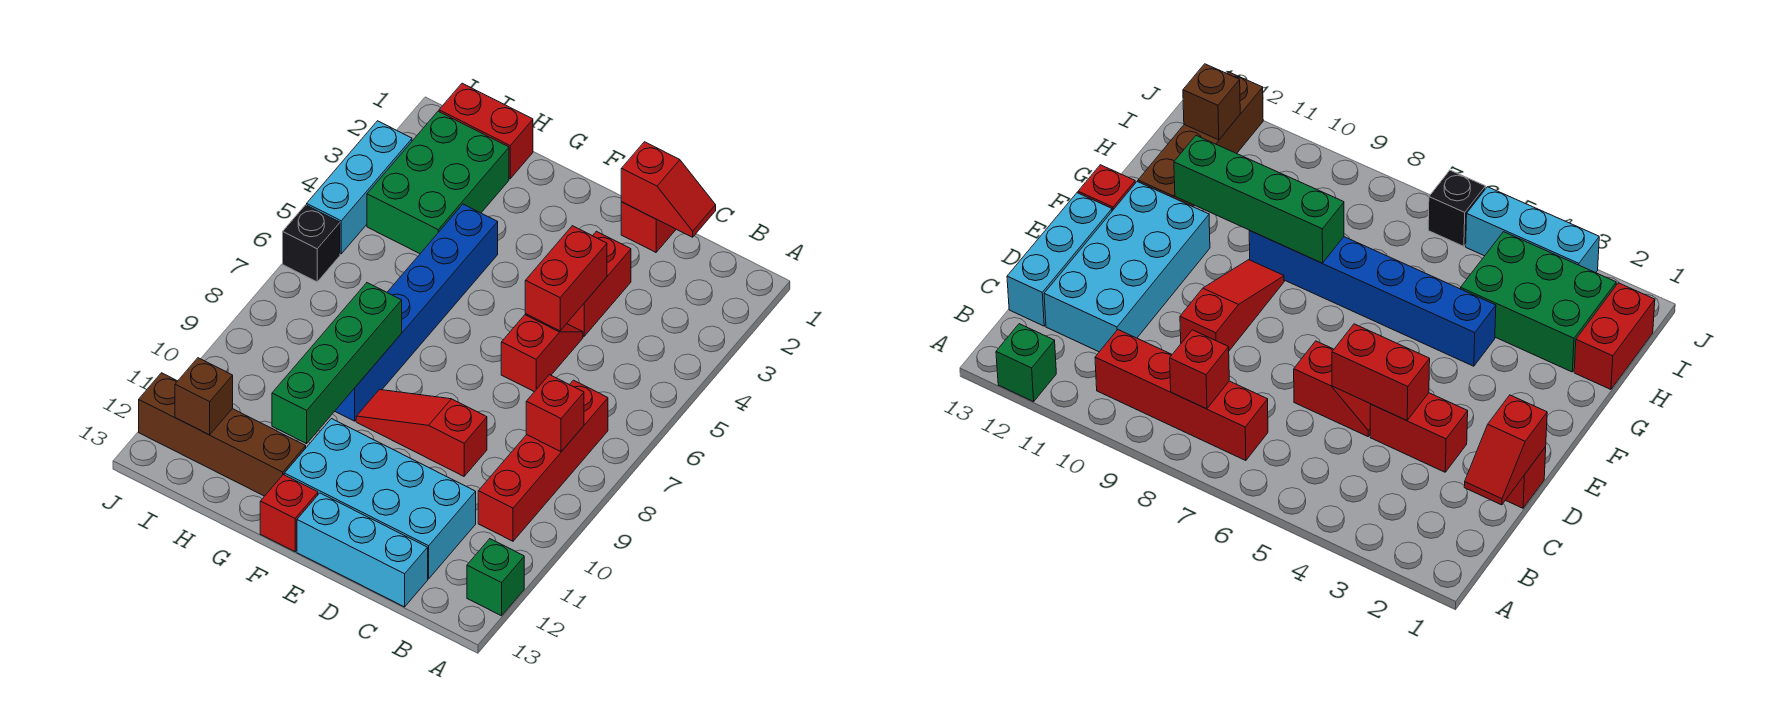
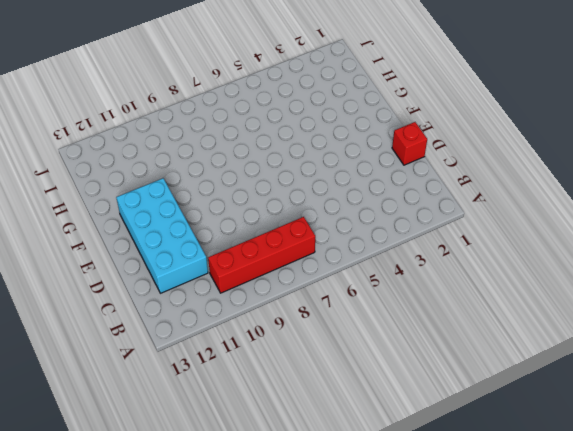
none -> green 1x1 brick [467,539,524,616]
none -> cyan 1x3 brick [297,493,428,607]
none -> red 1x2 brick [567,231,631,336]

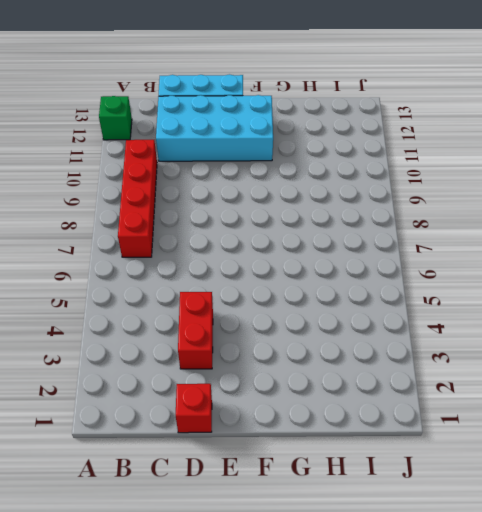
none -> red 1x2 slope [501,315,583,392]
none -> red 1x3 slope [356,390,487,476]
none -> red 1x1 brick [260,475,318,552]

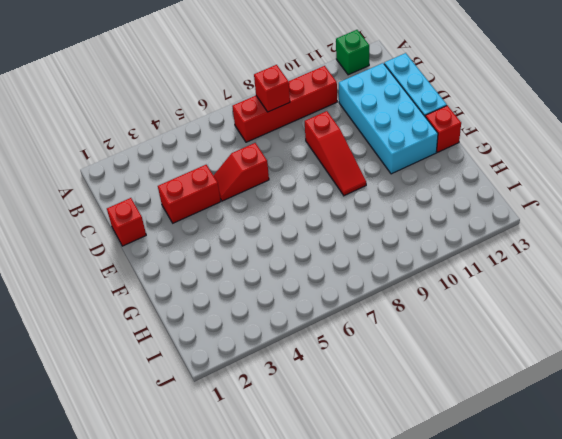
none -> blue 1x6 brick [335,204,498,421]
none -> brown 1x4 brick [139,373,306,496]
none -> red 1x2 brick [439,83,533,179]

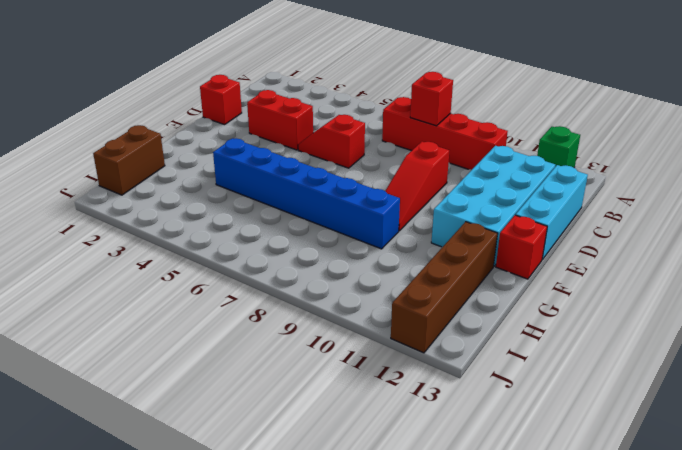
brown 1x2 brick [93,125,165,195] -> red 1x2 brick [439,83,533,179]
none -> green 2x3 brick [367,111,509,254]
none -> cyan 1x3 brick [307,121,412,254]
none -> black 1x1 brick [283,205,340,282]

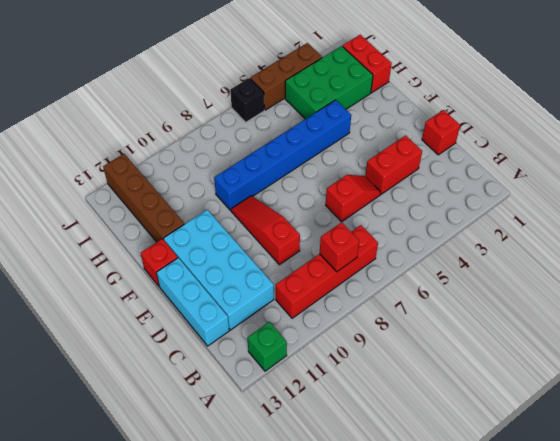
brown 1x3 brick [250,43,322,110] -> cyan 1x3 brick [307,121,412,254]
none -> red 1x2 slope [621,142,716,237]
none -> red 1x2 brick [525,226,607,331]
none -> green 1x4 brick [272,283,402,444]

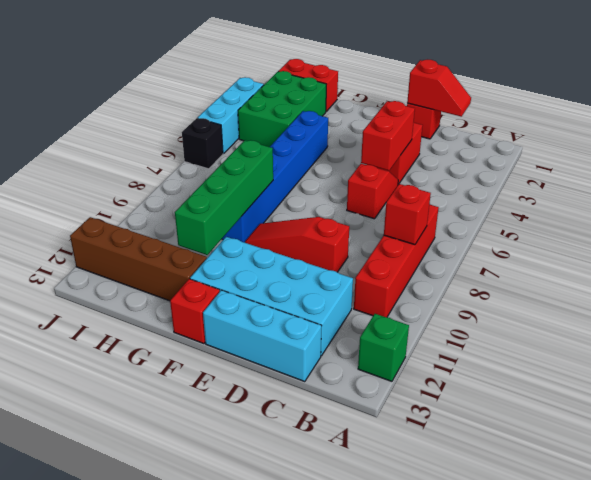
none -> brown 1x1 brick [175,358,233,435]

